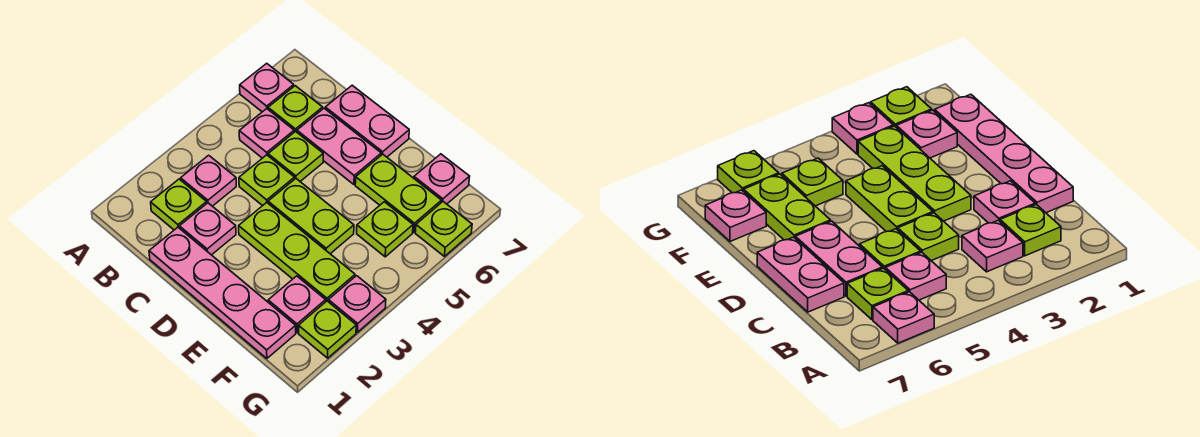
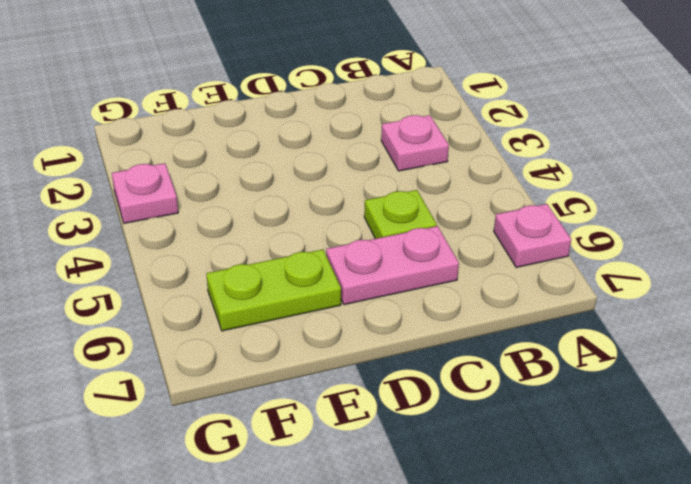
none -> lime 1x1 plate [151,179,207,230]
none -> pink 1x1 plate [239,109,294,158]
none -> lime 1x1 plate [268,86,323,132]

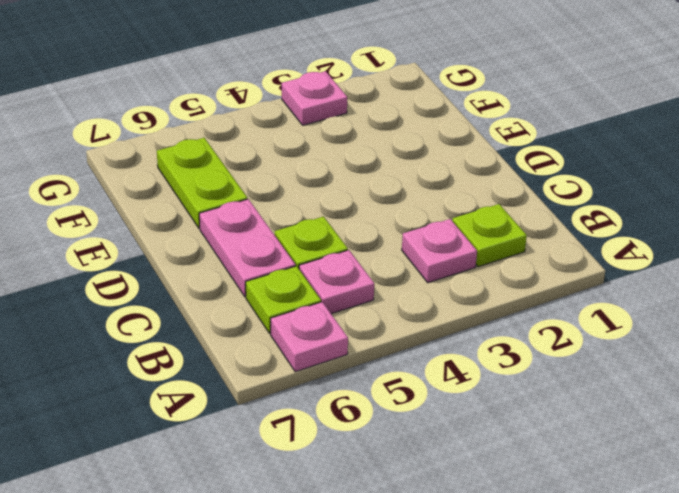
none -> pink 1x4 plate [149,227,296,359]
none -> pink 1x1 plate [179,203,236,255]
none -> lime 1x1 plate [239,155,295,206]

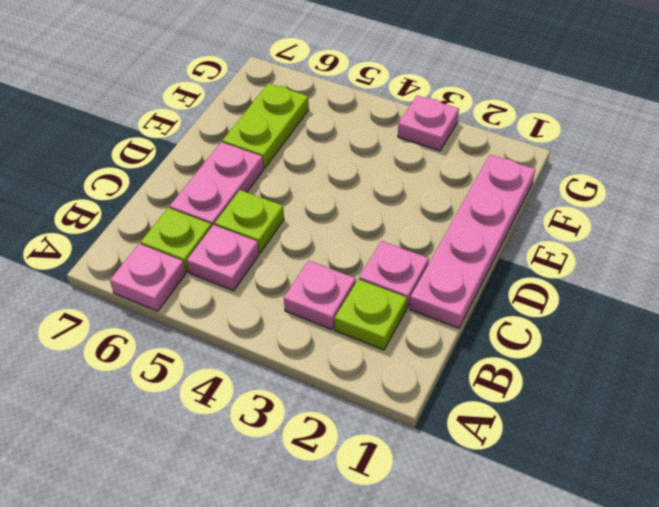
none -> lime 1x1 plate [239,155,295,206]
none -> pink 1x2 plate [325,85,409,157]
none -> lime 1x3 plate [239,203,355,301]

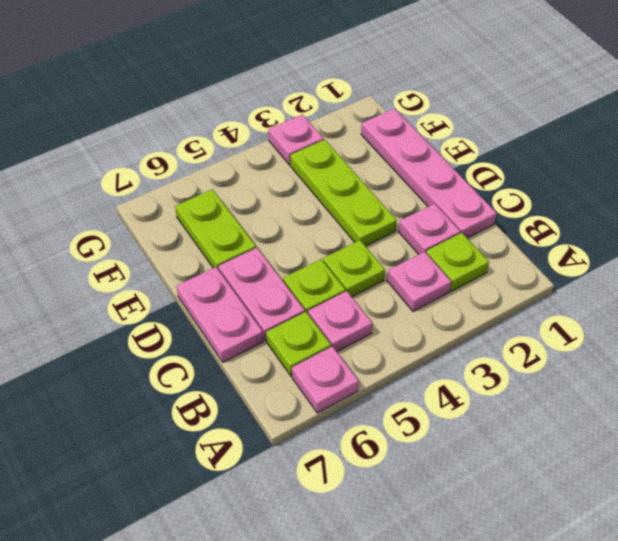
none -> lime 1x2 plate [268,179,354,254]
none -> pink 1x1 plate [268,276,326,333]
none -> lime 1x1 plate [357,202,413,257]

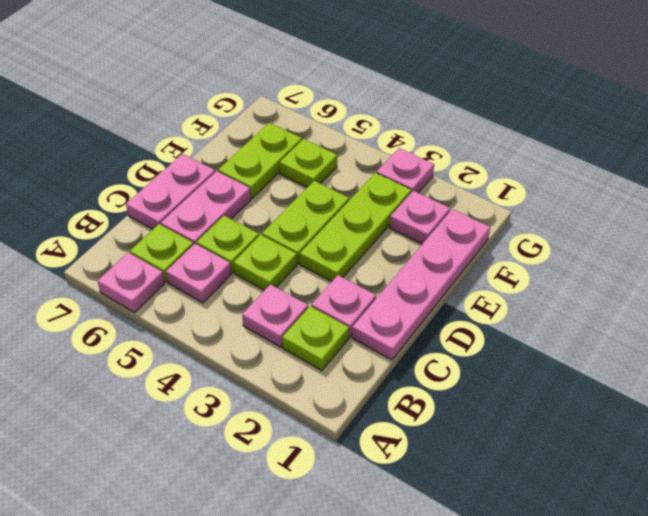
none -> pink 1x1 plate [414,154,470,204]
none -> lime 1x1 plate [299,301,356,358]
none -> lime 1x1 plate [415,202,472,256]

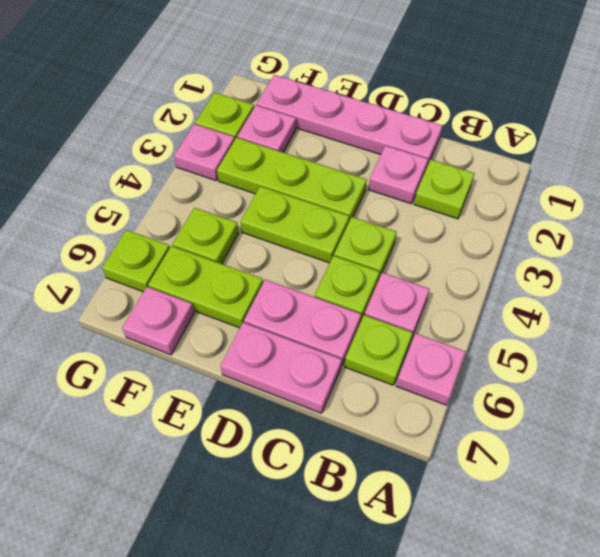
none -> pink 1x1 plate [181,155,236,206]

